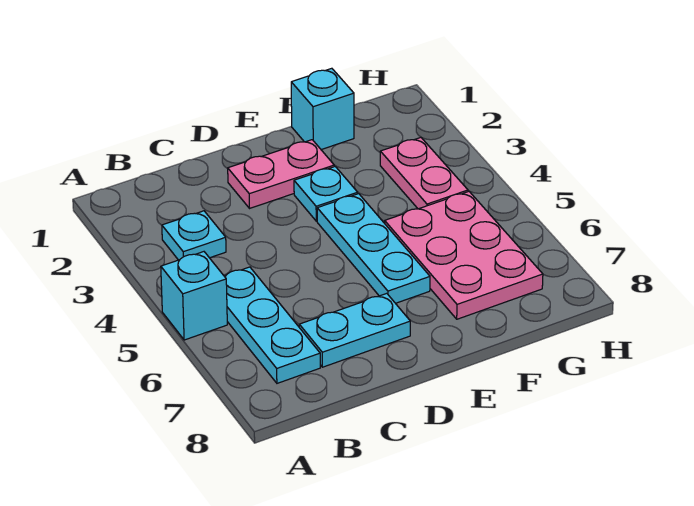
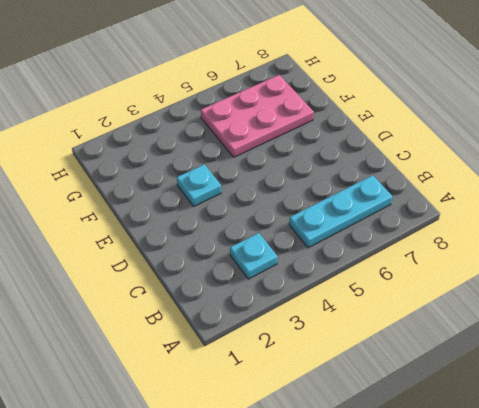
none -> cyan 1x1 brick [161,252,227,340]
none -> cyan 1x2 plate [299,293,410,367]

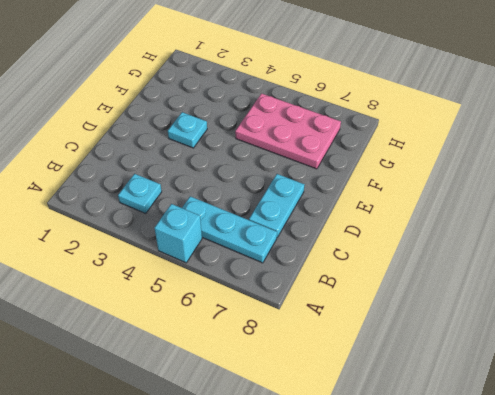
none -> pink 1x2 plate [228,140,334,208]
none -> cyan 1x3 plate [317,194,430,303]

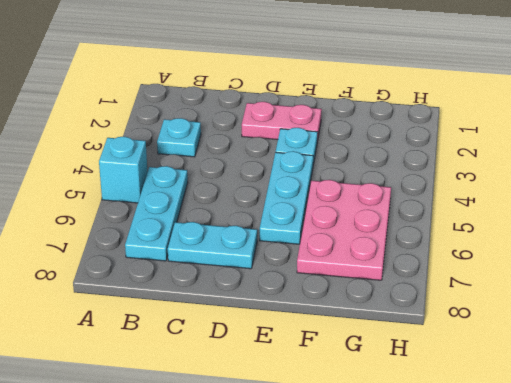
none -> cyan 1x1 brick [291,68,354,150]
none -> pink 1x2 plate [380,138,468,209]

